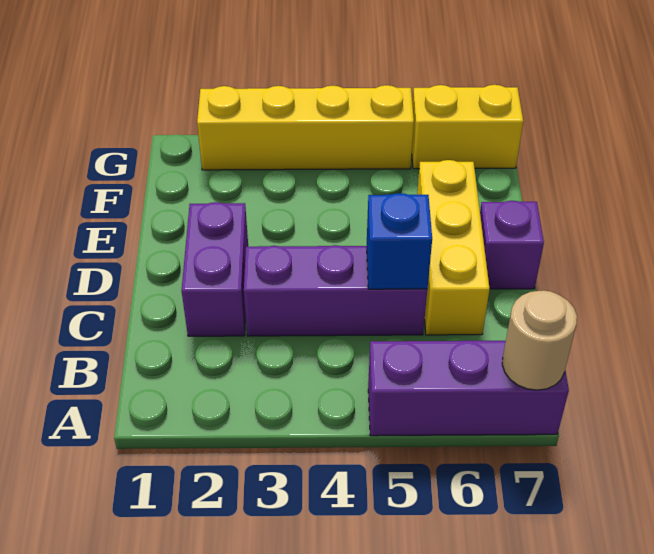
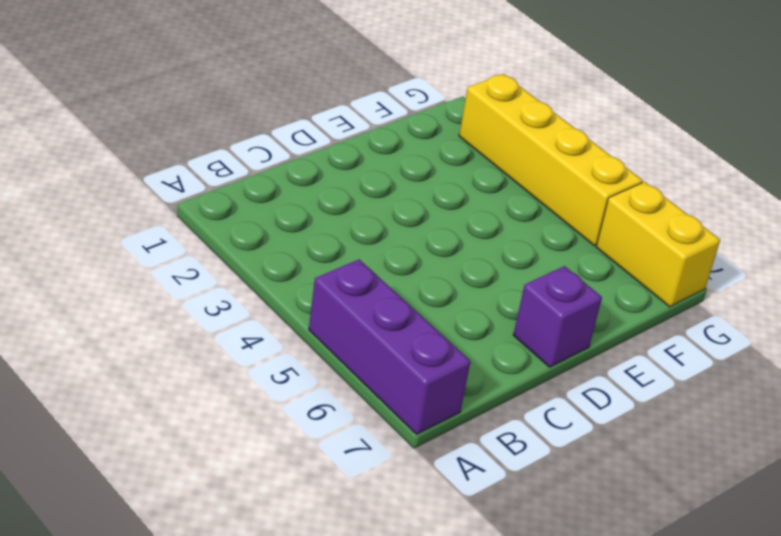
none -> purple 1x2 brick [182,202,248,336]
none -> purple 1x3 brick [244,245,427,336]

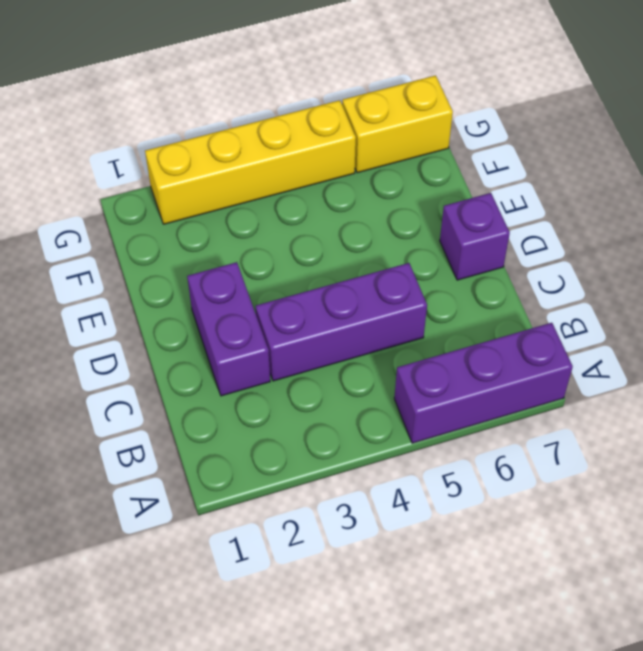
none -> yellow 1x3 brick [417,160,490,335]
none -> tan 1x1 round brick [502,290,577,390]

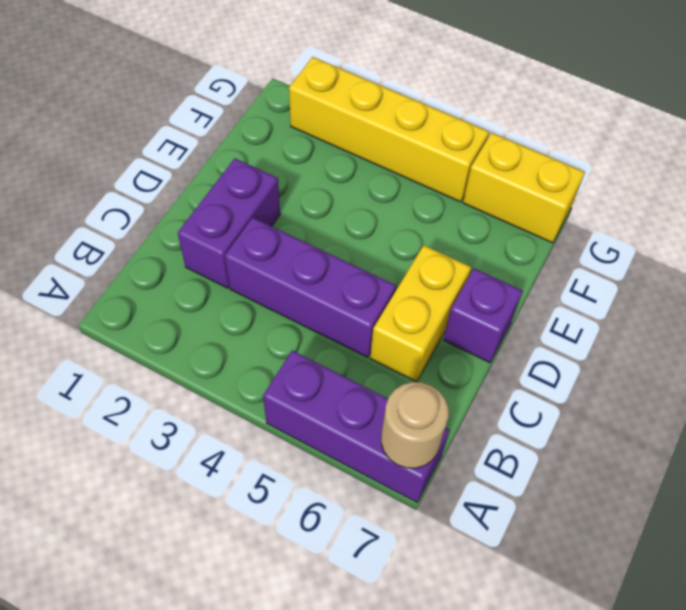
yellow 1x2 brick [370,245,471,382] -> yellow 1x3 brick [417,160,490,335]
none -> blue 1x1 brick [367,193,432,289]

